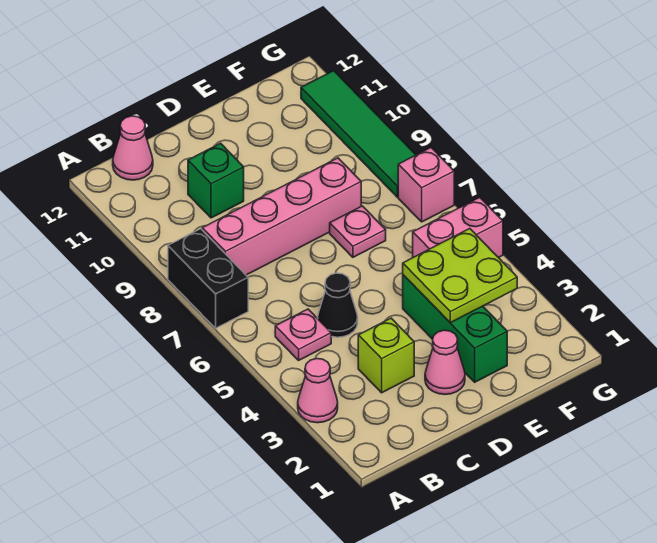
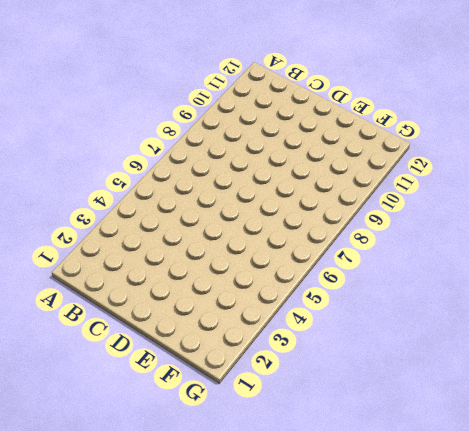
none -> pink 1x1 cone [298,359,338,423]
none -> black 1x2 brick [168,229,248,328]
none -> pink 1x1 plate [275,309,331,360]

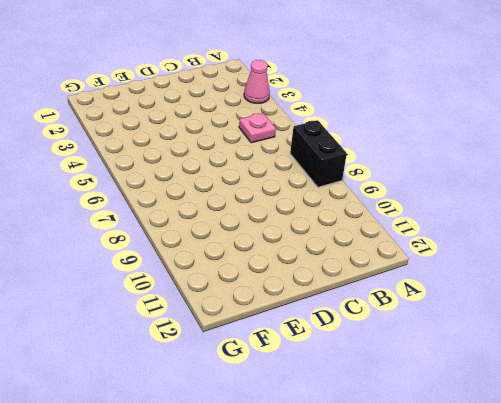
none -> pink 1x4 brick [202,158,361,275]
none -> pink 1x1 cone [113,116,153,180]
none -> lime 1x1 brick [358,318,414,393]

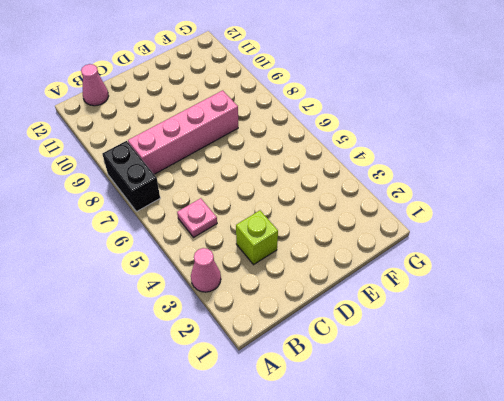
none -> black 1x1 cone [318,273,358,337]
none -> green 1x1 brick [188,143,244,218]
none -> pink 1x1 cone [425,330,465,394]

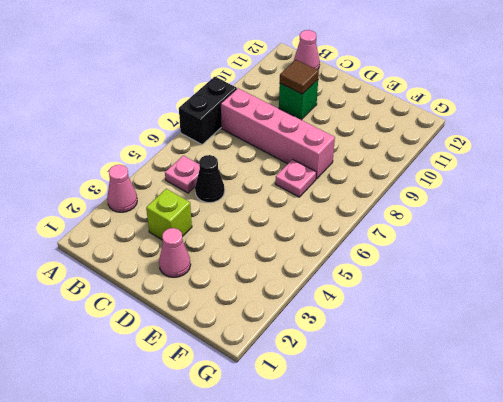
brown 1x1 tile [280,60,319,94] -> none
none -> green 1x3 brick [403,275,507,382]
none -> pink 1x2 brick [413,197,503,258]
none -> pink 1x1 brick [398,148,454,222]

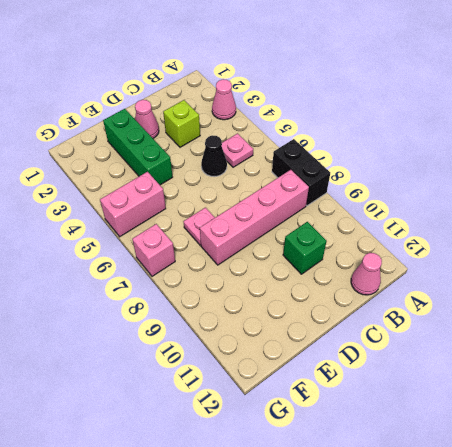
none -> green 1x4 tile [301,71,416,197]
none -> lime 2x2 plate [403,229,517,323]

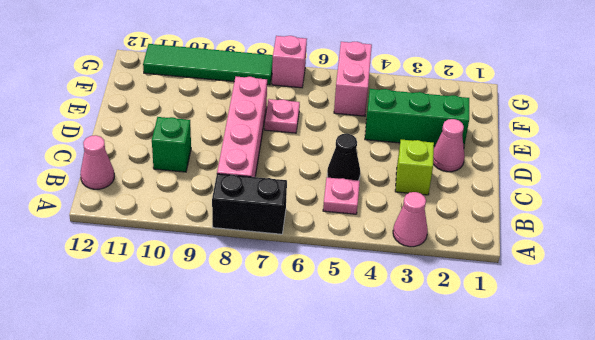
none -> lime 2x2 plate [403,229,517,323]

